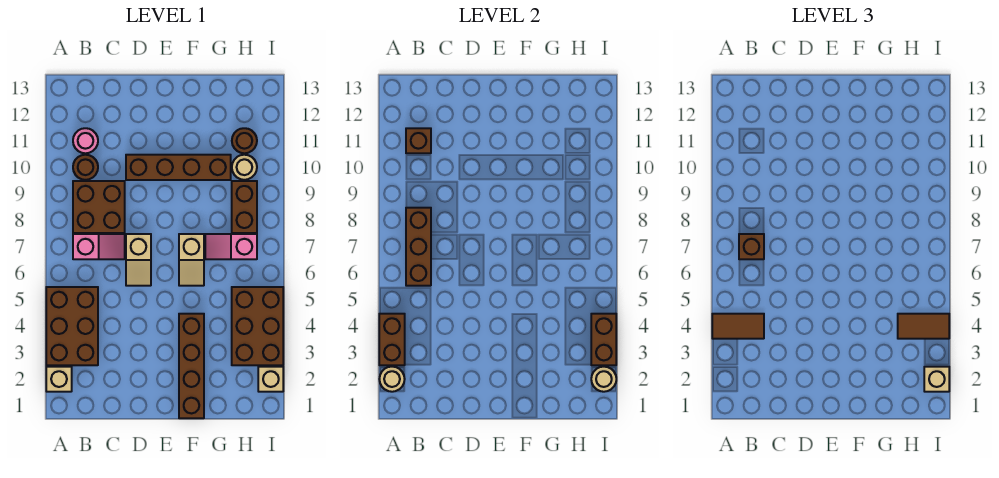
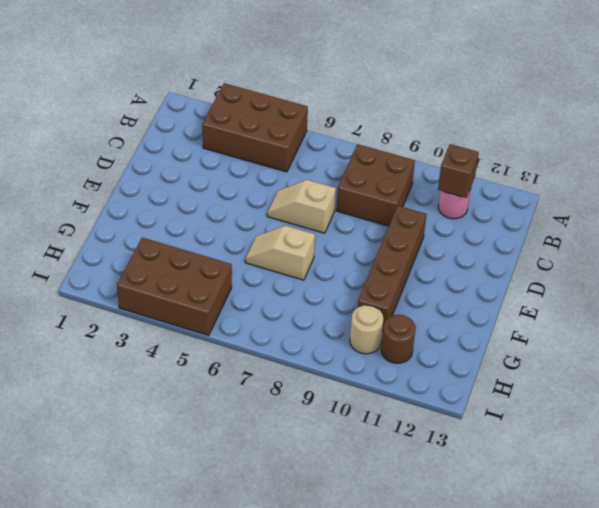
none -> tan 1x1 brick [46,367,72,392]
none -> pink 1x2 slope [73,234,125,259]
none -> brown 1x1 round brick [73,155,98,180]

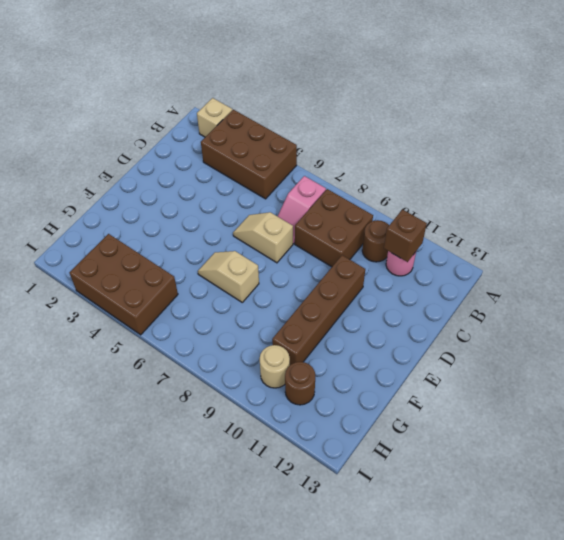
none -> brown 1x4 brick [179,314,204,418]
none -> pink 1x2 slope [205,234,257,259]
none -> brown 1x2 brick [232,181,257,233]

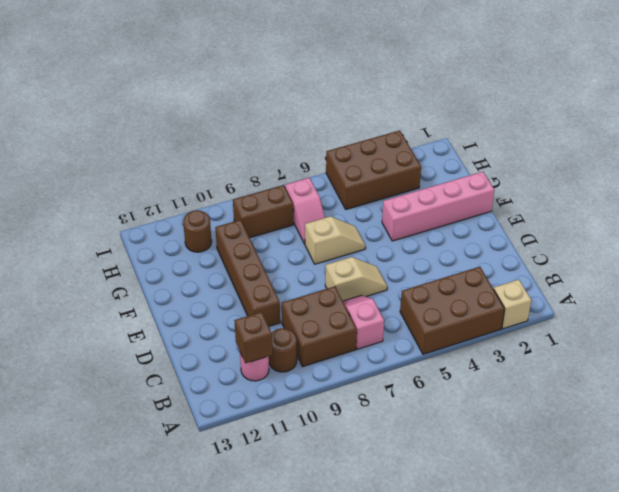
pink 1x4 brick [382,172,494,241] -> brown 1x4 brick [179,314,204,418]
none -> tan 1x1 round brick [232,155,257,180]
none -> tan 1x1 brick [258,367,283,392]
none -> tan 1x1 round brick [379,367,405,392]

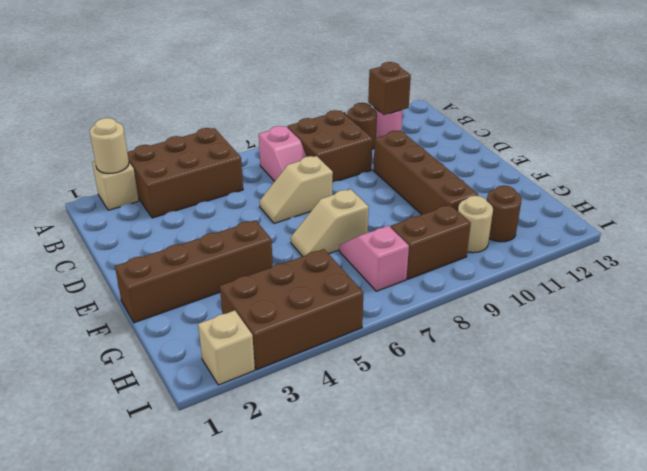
none -> brown 1x2 brick [379,314,405,365]
none -> brown 1x3 brick [406,208,431,286]
none -> tan 1x1 round brick [591,367,616,392]

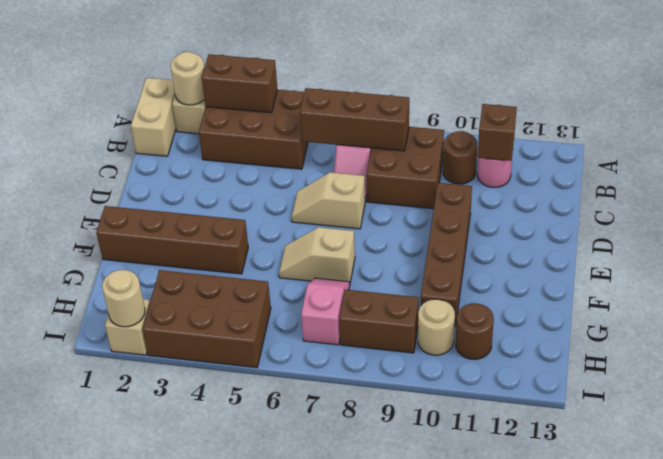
tan 1x2 brick [131,78,176,156] -> none
none -> brown 1x2 brick [591,314,616,365]
none -> brown 1x2 tile [712,314,764,339]
none -> brown 1x1 brick [739,234,764,259]

